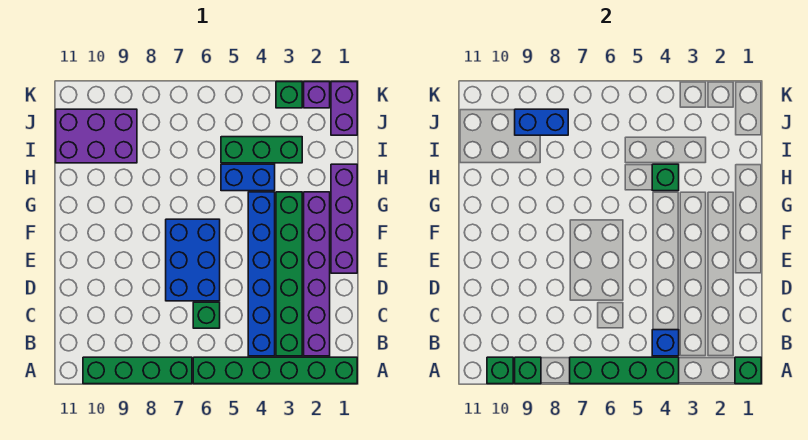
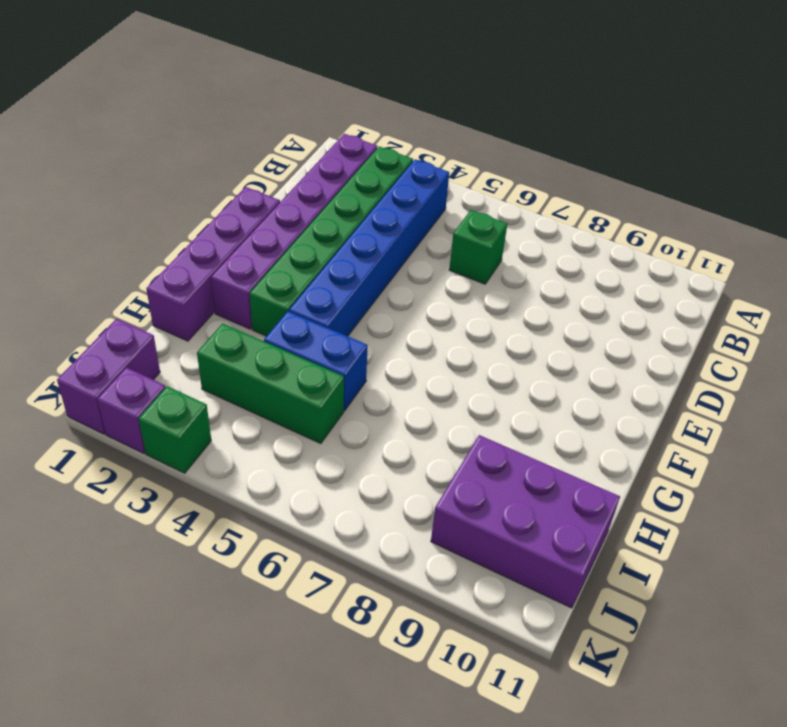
none -> green 1x6 brick [193,357,357,384]
none -> green 1x4 brick [83,357,192,384]
none -> blue 2x3 brick [166,219,220,301]

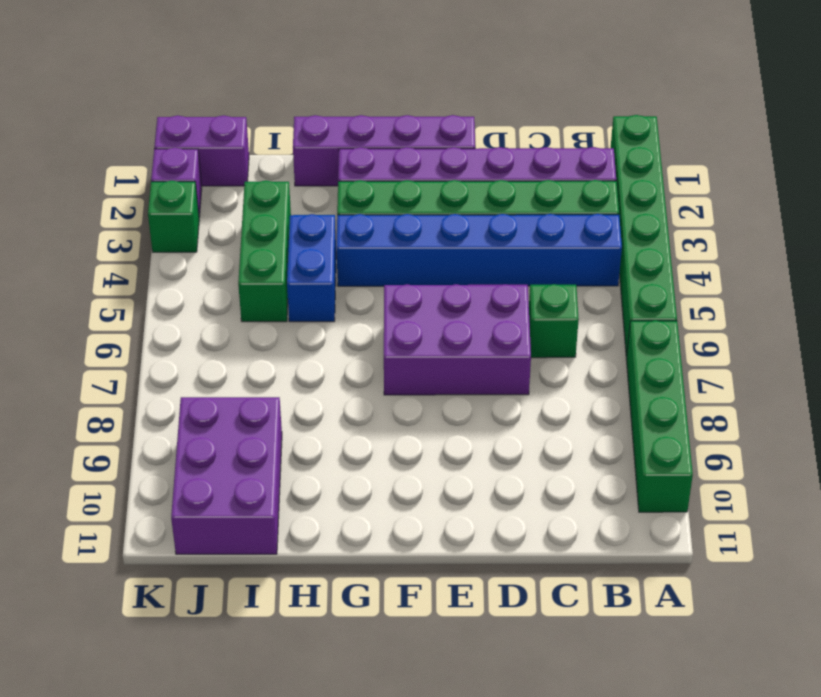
purple 2x3 brick [384,284,531,395] -> blue 2x3 brick [166,219,220,301]
none -> green 1x1 brick [735,357,761,384]
none -> green 1x4 brick [570,357,679,384]
none -> green 1x1 brick [515,357,541,384]

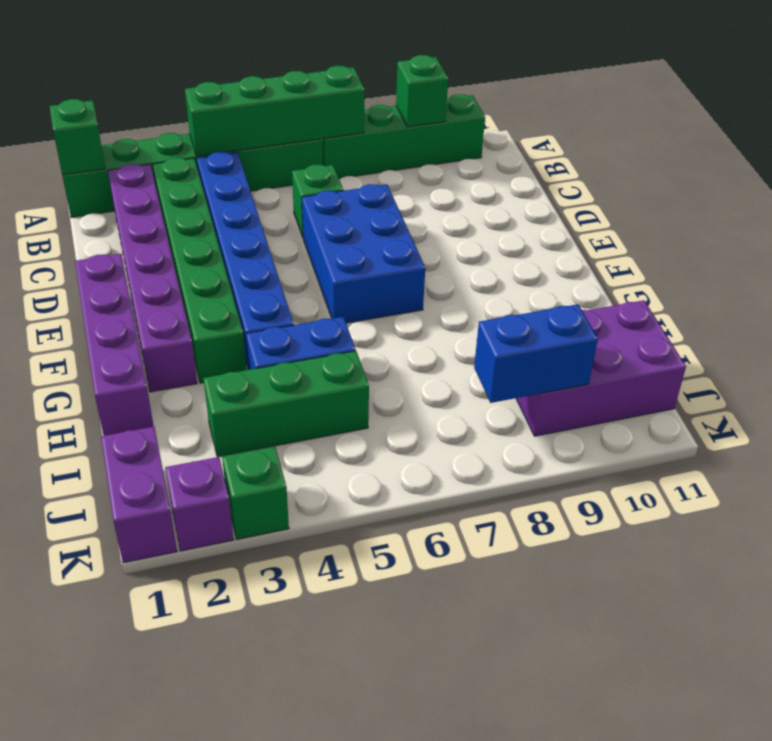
none -> green 1x1 brick [487,357,513,384]
none -> blue 1x1 brick [652,330,679,356]
none -> green 1x1 brick [652,164,679,191]

